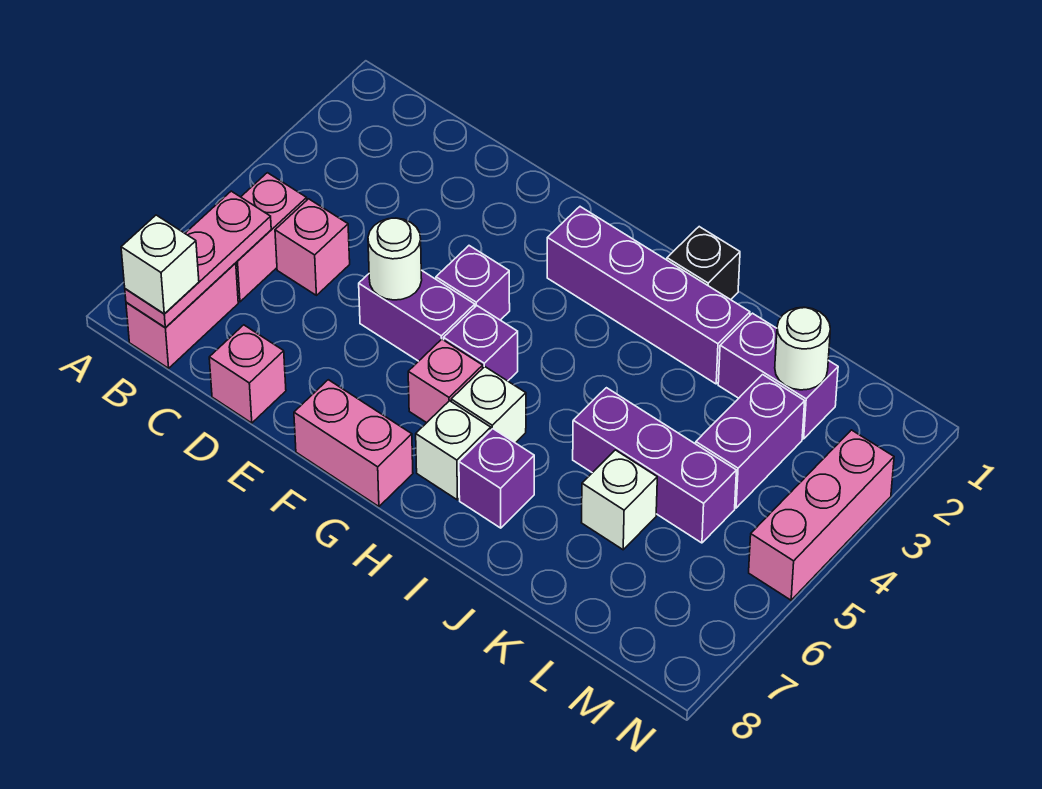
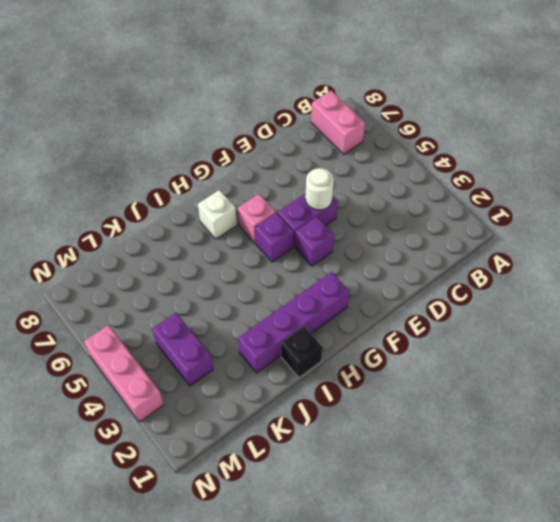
none -> pink 1x2 brick [236,173,307,302]
none -> pink 1x1 brick [275,199,350,295]
none -> pink 1x1 brick [209,325,286,423]

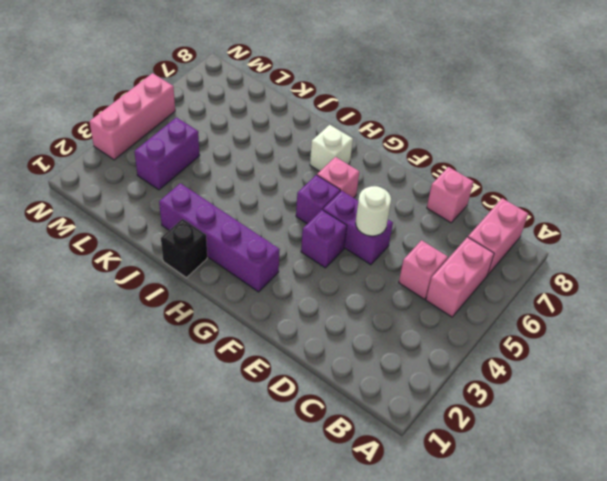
none -> pink 1x2 brick [294,380,413,506]
none -> white 1x1 brick [451,367,526,443]
none -> purple 1x1 brick [459,429,534,528]

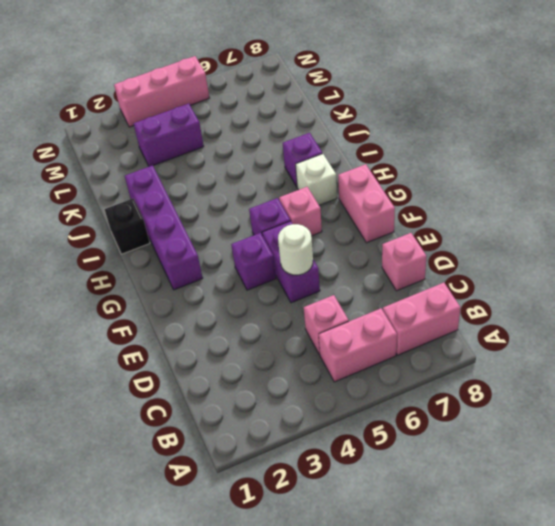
none -> white 1x1 brick [451,367,526,443]
none -> purple 1x3 brick [573,388,736,543]
none -> purple 1x2 brick [718,313,838,439]

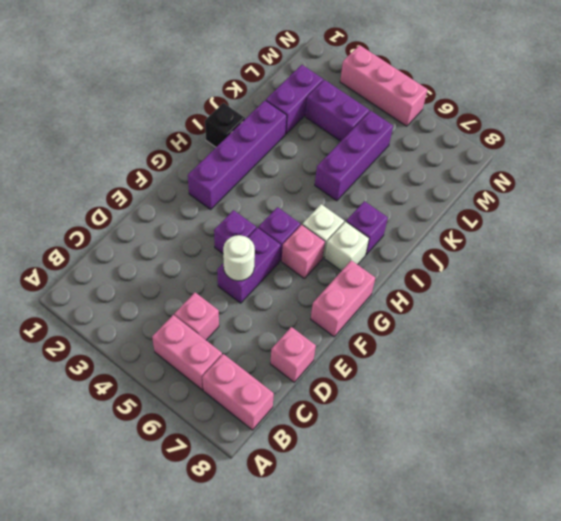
none -> white 1x1 brick [581,450,657,550]
none -> pink 1x3 plate [125,191,271,327]
none -> white 1x1 round brick [775,307,830,390]

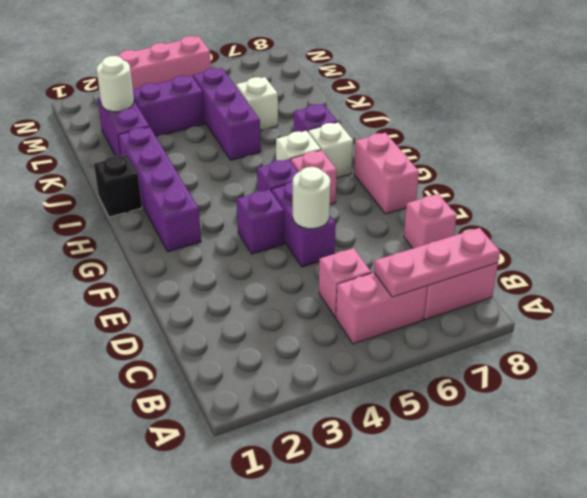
none -> white 1x1 brick [121,215,199,314]

